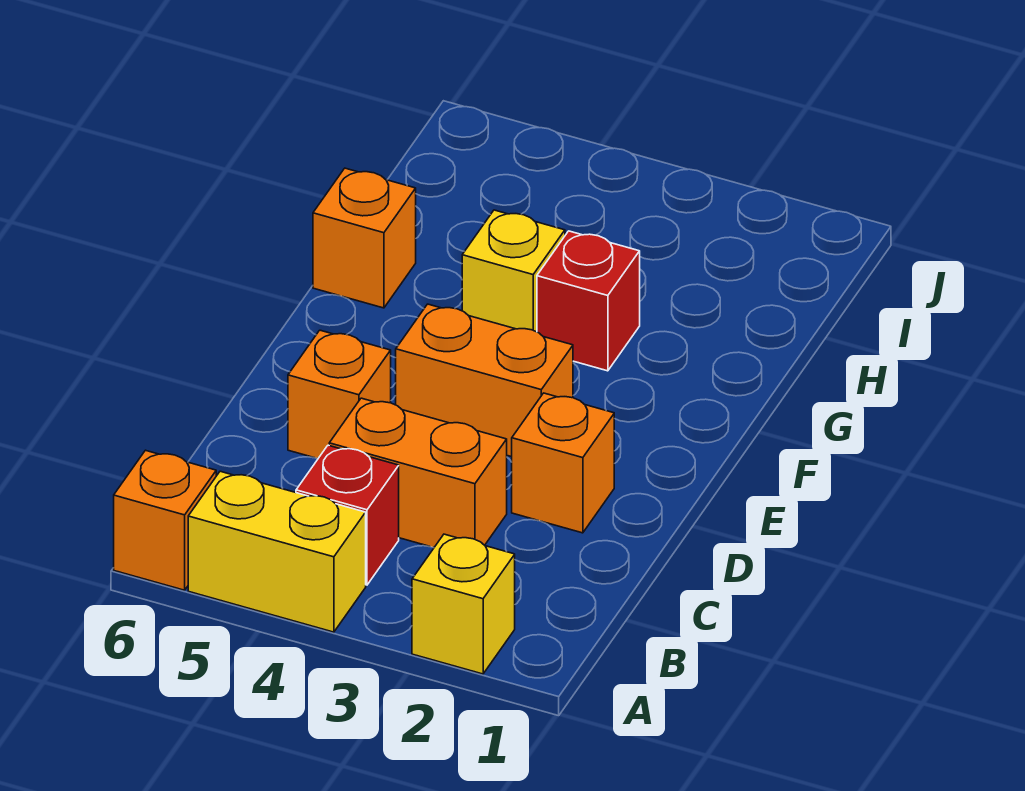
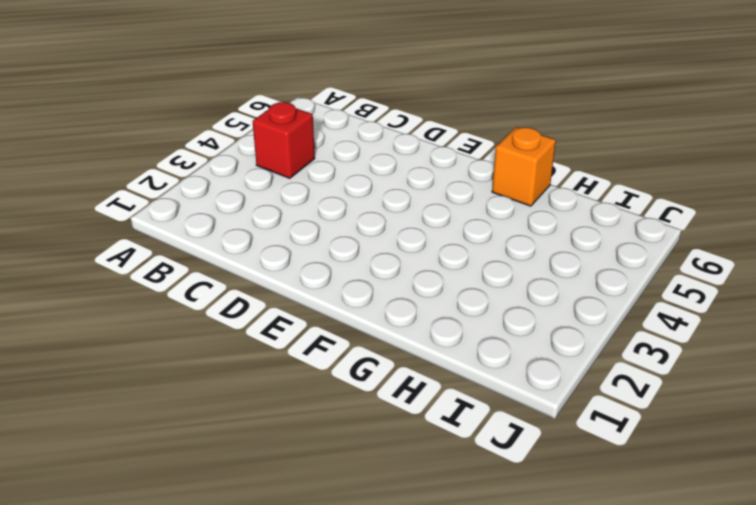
none -> yellow 1x1 brick [412,534,515,674]
none -> yellow 1x2 brick [188,471,366,632]

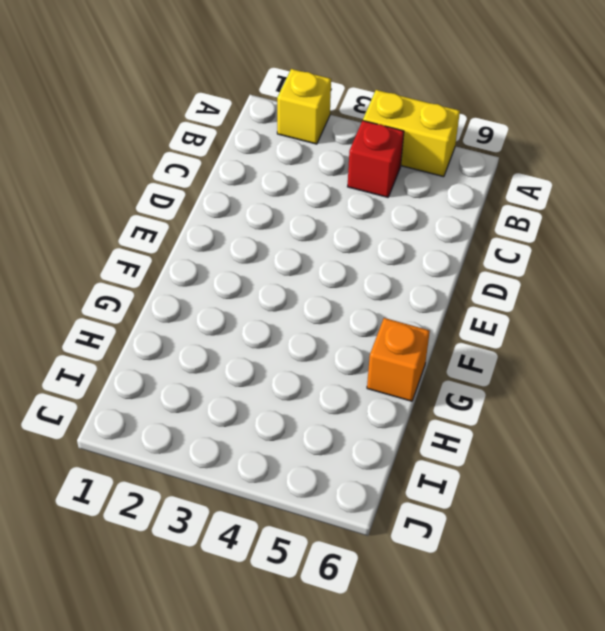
none -> orange 1x1 brick [114,450,216,590]
none -> orange 1x2 brick [329,398,507,548]

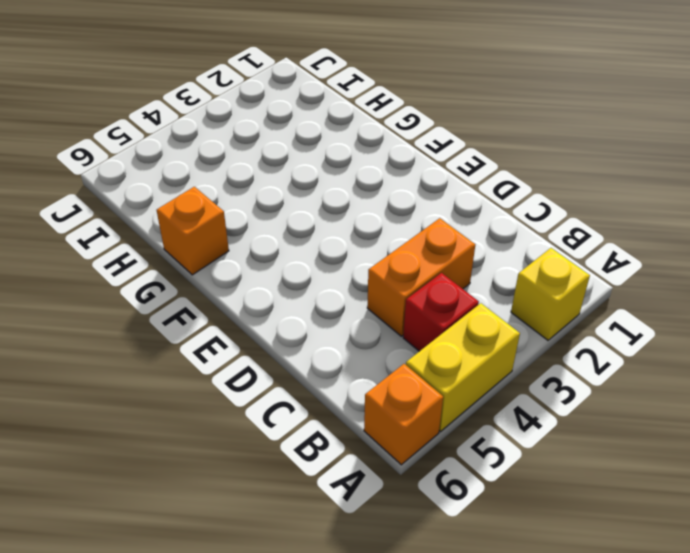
none -> orange 1x1 brick [512,393,614,533]
none -> orange 1x1 brick [288,330,391,459]

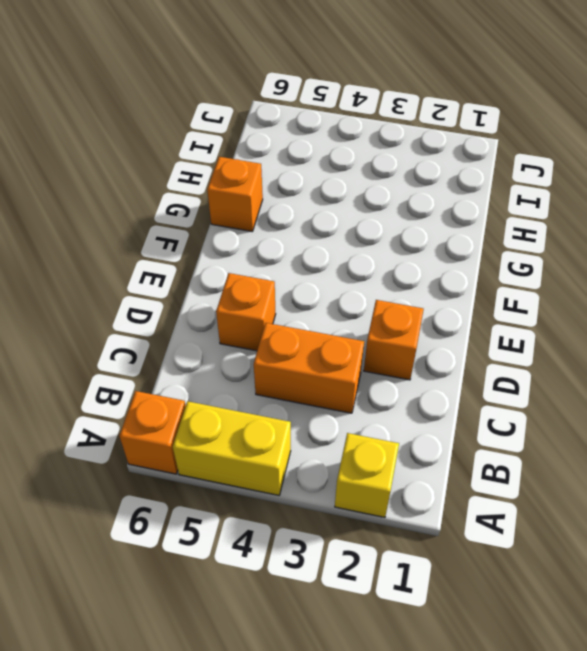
none -> red 1x1 brick [296,445,399,585]
none -> orange 1x2 brick [396,304,573,457]

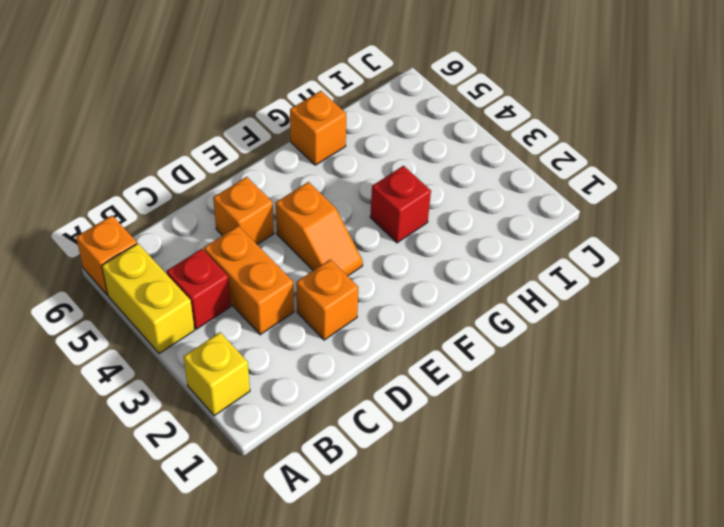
orange 1x2 slope [276,182,363,276] -> orange 1x2 brick [396,304,573,457]
none -> yellow 1x1 brick [462,210,565,332]

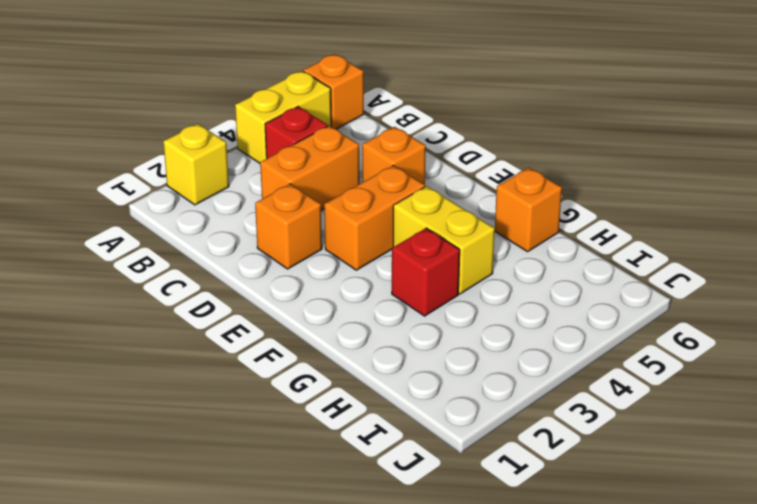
yellow 1x2 brick [393,186,495,294] -> yellow 1x1 brick [462,210,565,332]

